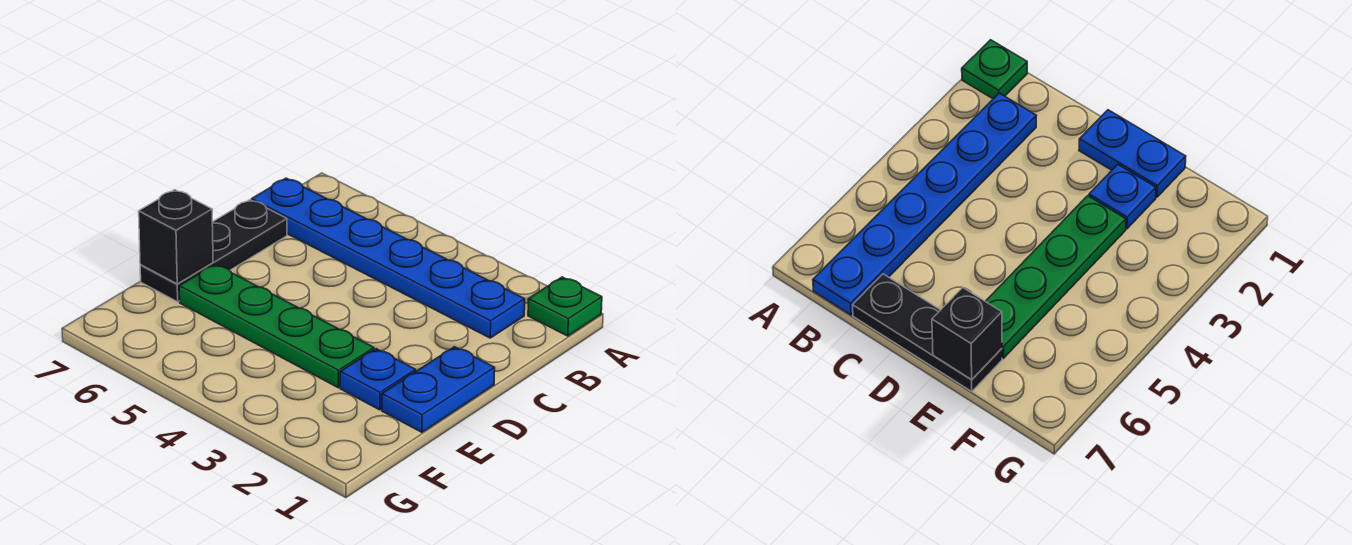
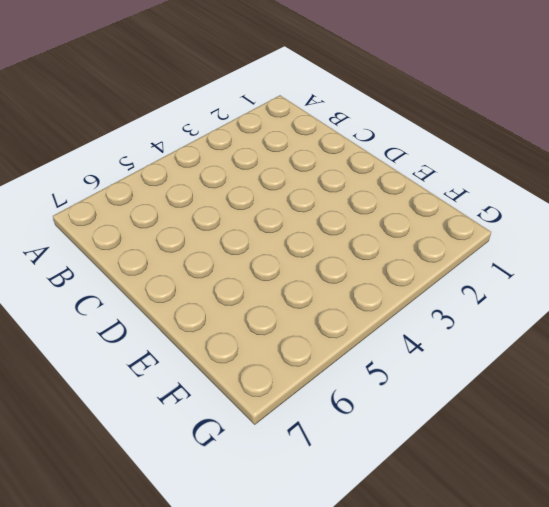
none -> green 1x1 plate [528,277,602,336]
none -> blue 1x6 plate [252,178,525,338]

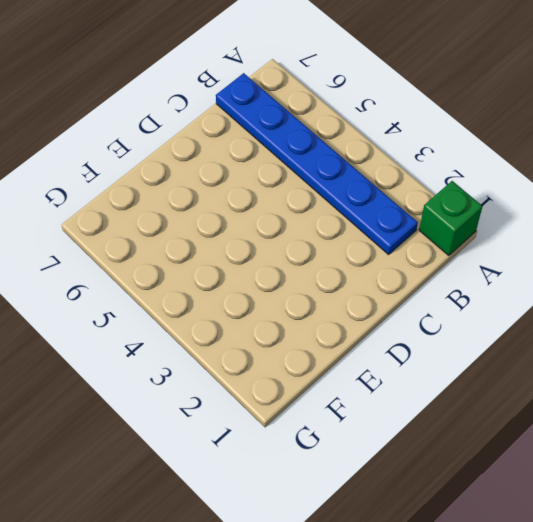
green 1x1 brick [419,181,482,256] -> green 1x1 plate [528,277,602,336]
none -> black 1x3 plate [140,200,287,302]
none -> blue 1x2 plate [382,347,495,432]

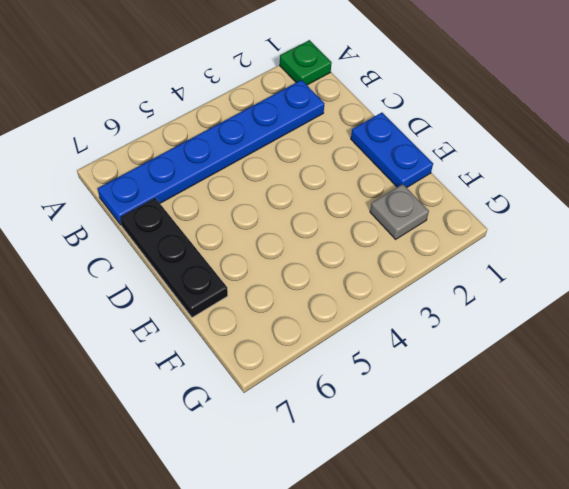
grey 1x1 plate [370,184,429,239] -> none
none -> blue 1x1 plate [340,349,416,410]
none -> green 1x4 plate [179,264,374,388]

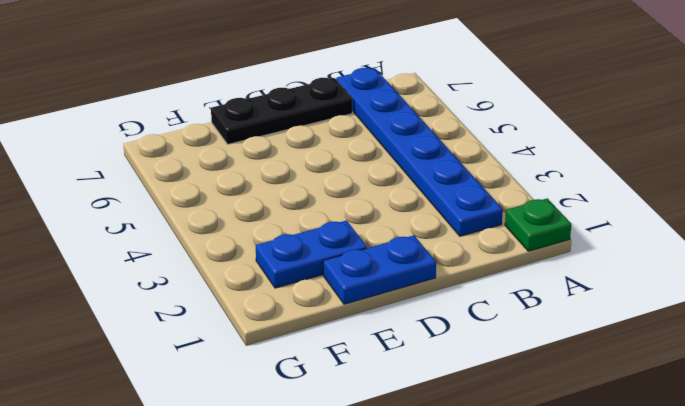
blue 1x2 plate [256,221,367,288] -> blue 1x1 plate [340,349,416,410]
none -> green 1x4 plate [179,264,374,388]
none -> black 1x1 brick [139,190,213,284]

